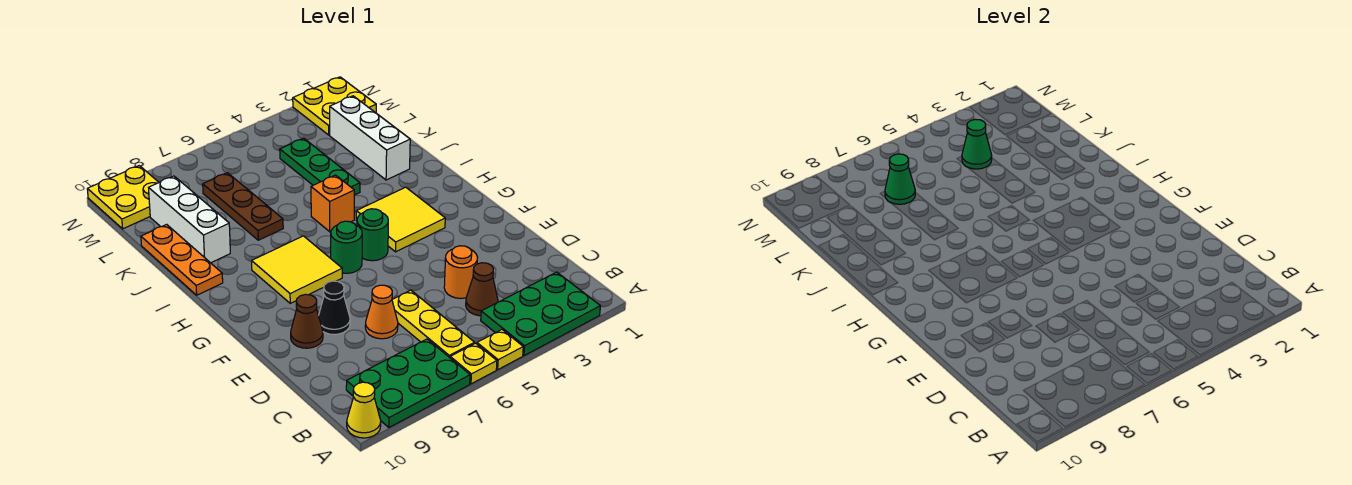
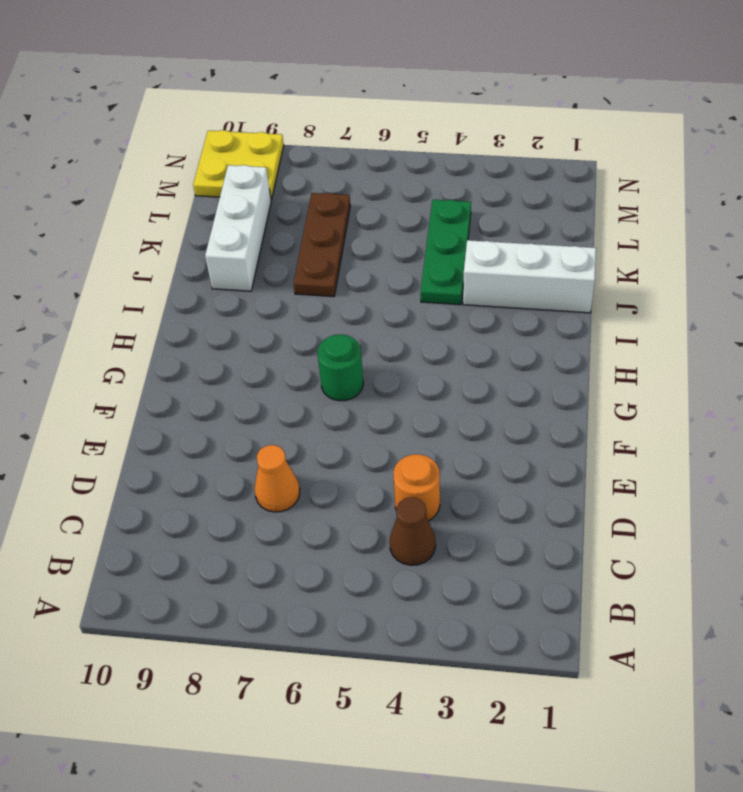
white 1x3 brick [463,240,596,313] -> white 1x3 brick turned to [330,96,410,180]
none -> green 2x3 plate [481,272,600,356]
none -> yellow 1x1 plate [477,330,523,369]
none -> yellow 1x1 plate [450,343,497,384]

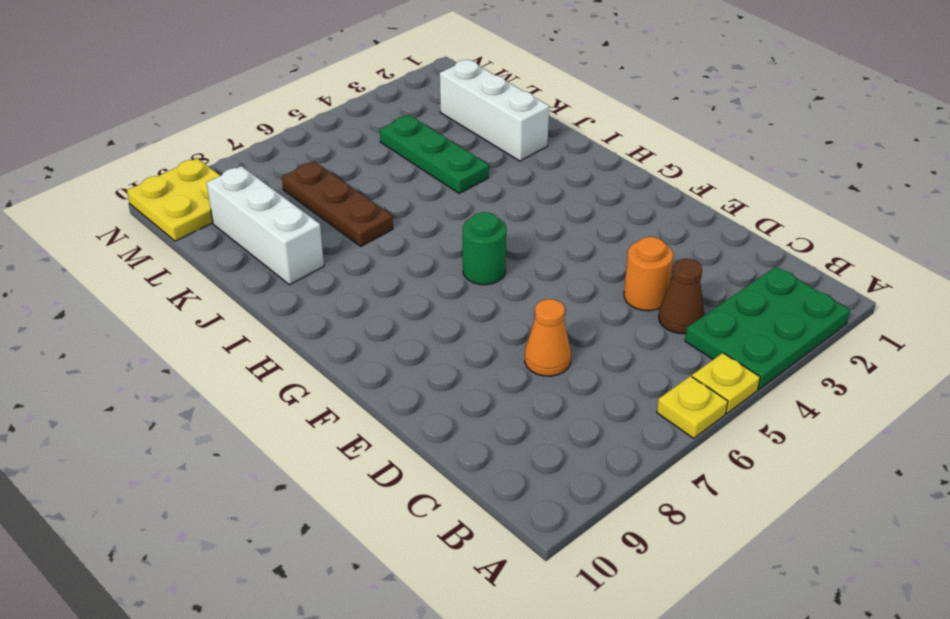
none -> green 2x3 plate [346,339,470,428]
none -> yellow 1x1 cone [347,382,381,438]
none -> yellow 1x3 plate [392,290,475,358]

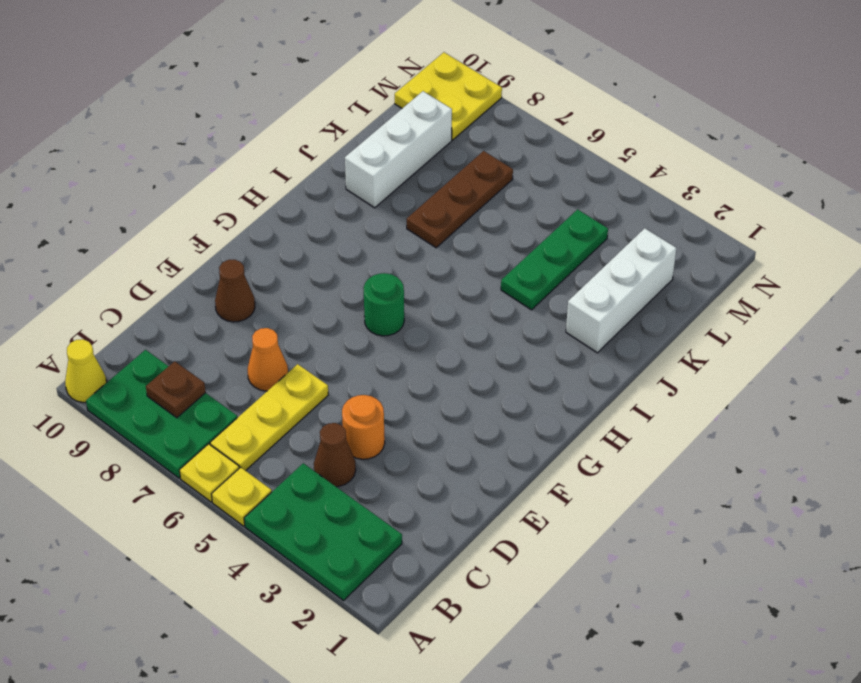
brown 1x1 plate [146,361,206,418] -> none
none -> black 1x1 cone [319,281,350,335]
none -> yellow 2x2 tile [356,187,445,252]
none -> green 1x1 round brick [357,209,388,261]

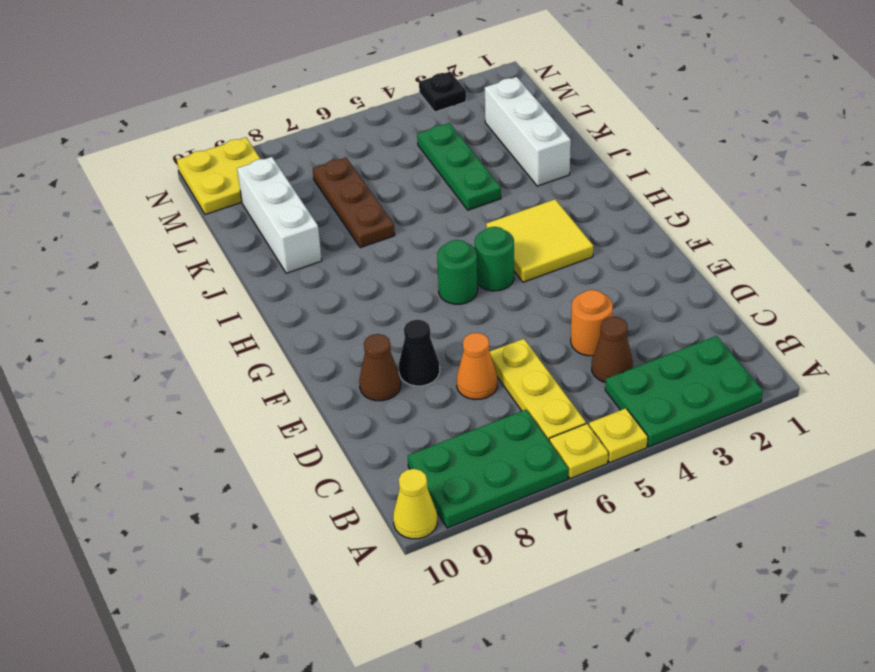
black 1x1 plate [419,72,466,112] -> none
none -> yellow 2x2 tile [252,236,342,303]
none -> orange 1x1 brick [311,175,354,232]
none -> orange 1x3 plate [141,224,223,295]

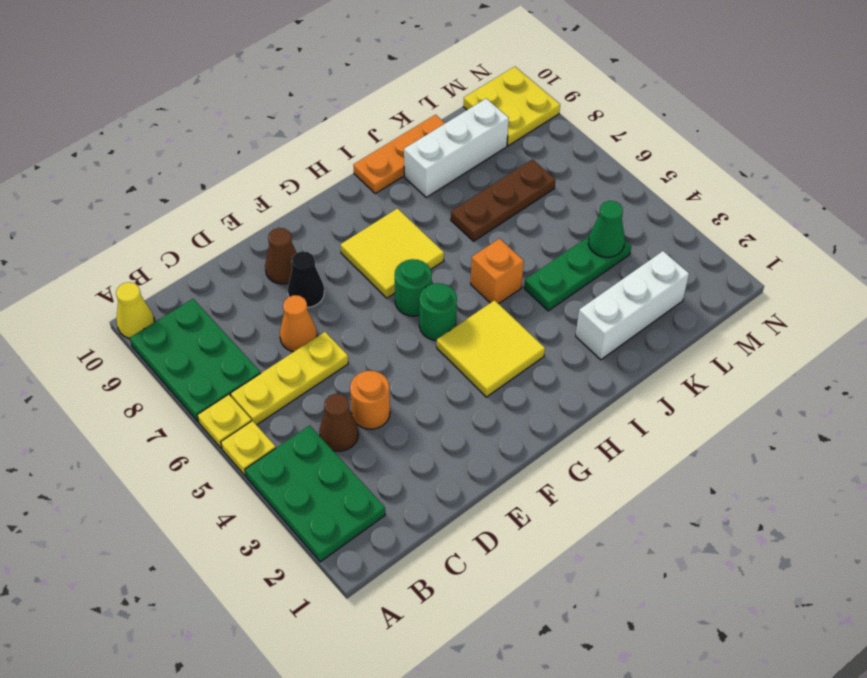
none -> yellow 2x2 plate [293,77,376,135]
none -> green 1x1 cone [885,154,915,204]

